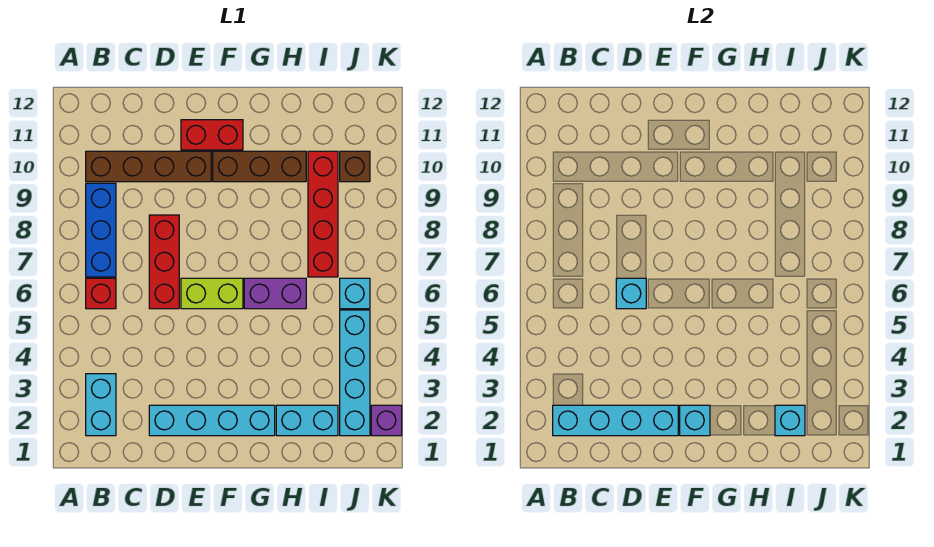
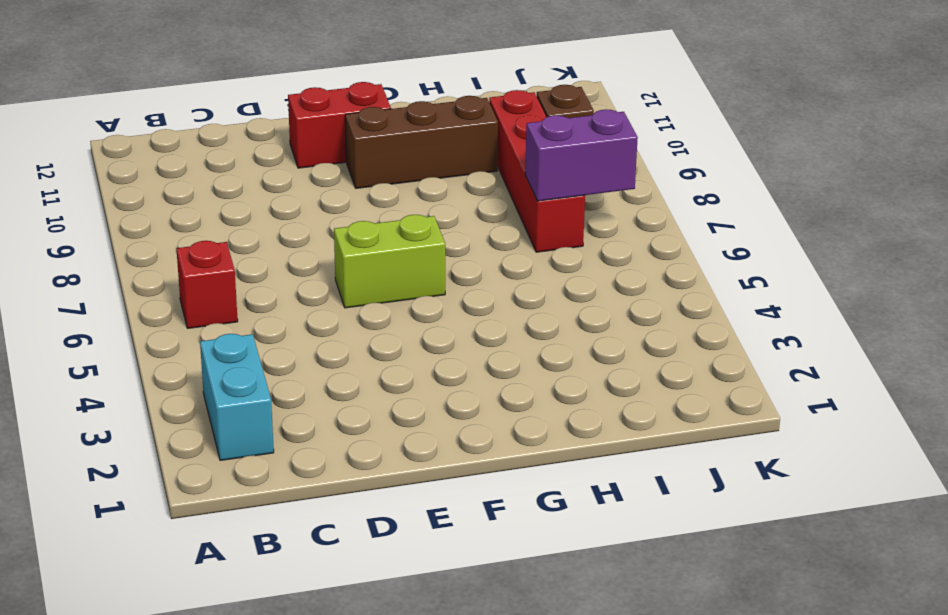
purple 1x2 brick [525,109,638,201] -> purple 1x2 brick moved to [244,278,306,309]
none -> blue 1x3 brick [86,183,116,277]
none -> brown 1x4 brick [86,151,211,182]
none -> cyan 1x4 brick [149,405,275,436]

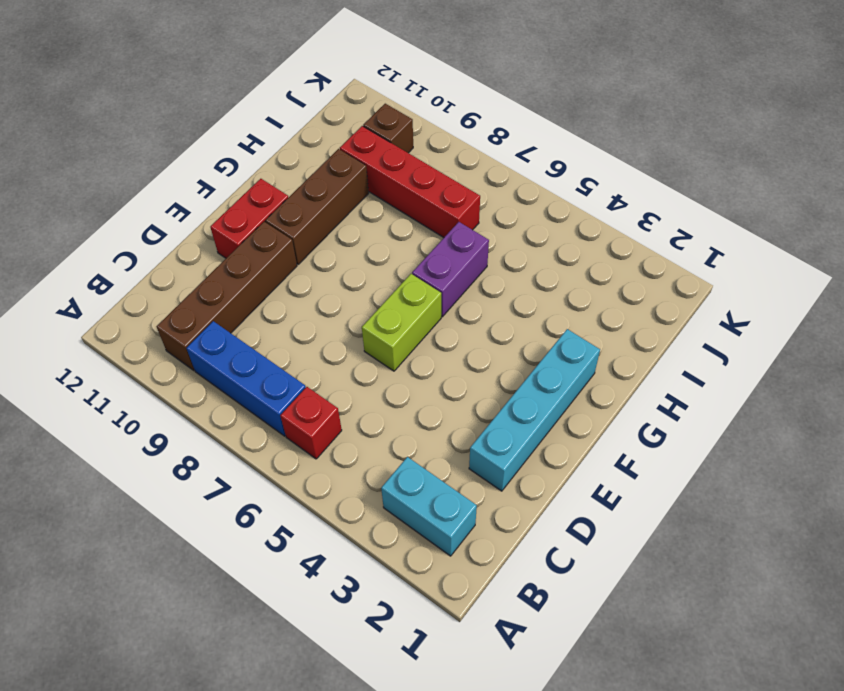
none -> red 1x3 brick [149,215,179,309]
none -> cyan 1x2 brick [276,405,338,436]
none -> cyan 1x4 brick [340,310,370,436]

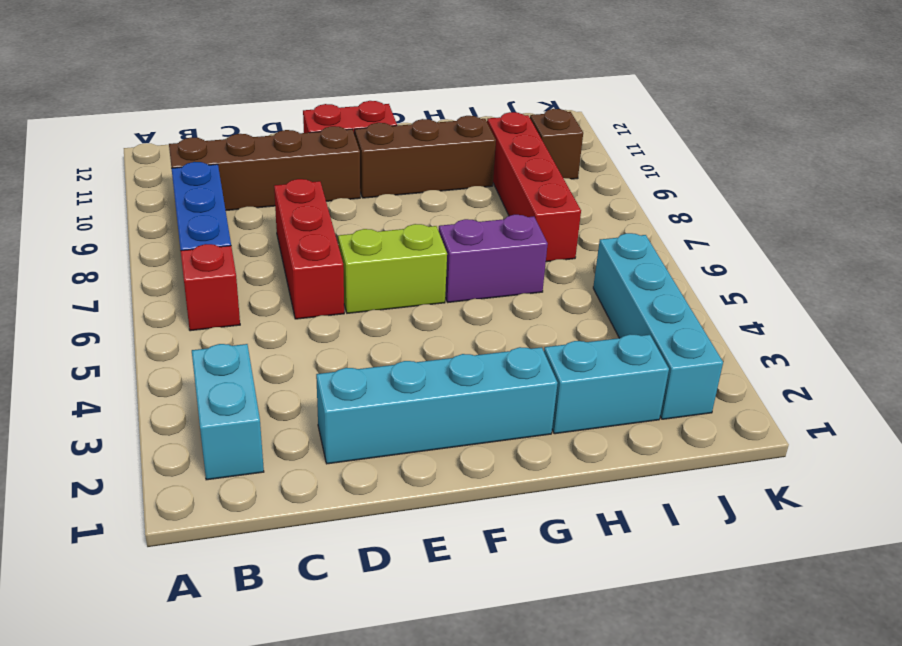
none -> cyan 1x1 brick [340,278,370,309]
none -> purple 1x1 brick [371,405,402,436]
none -> cyan 1x4 brick [553,405,678,436]

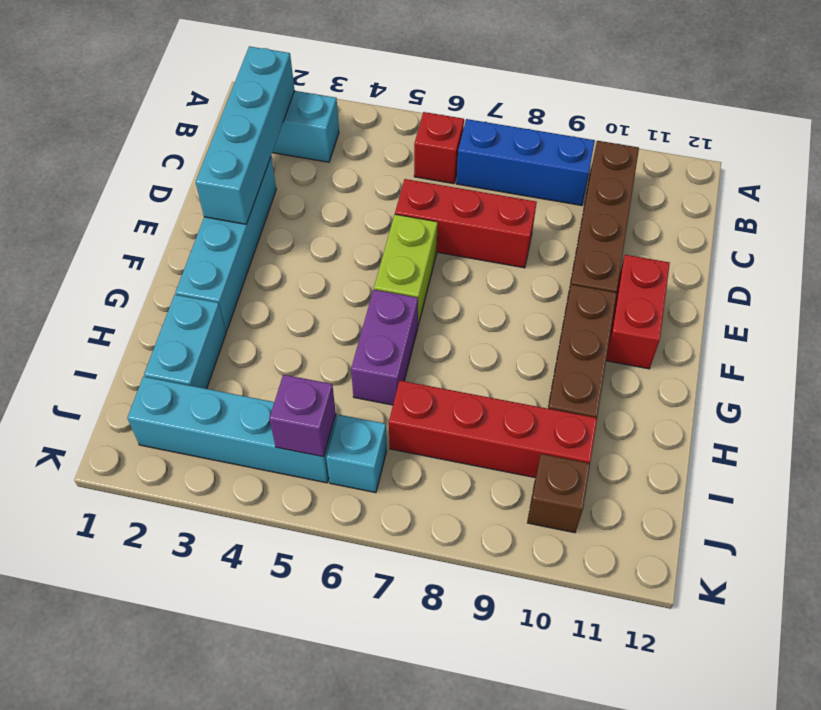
purple 1x1 brick [269,375,336,457] -> purple 1x1 brick moved to [371,405,402,436]
none -> cyan 1x1 brick [616,278,646,309]
none -> cyan 1x1 brick [680,405,710,436]
none -> cyan 1x1 brick [775,405,805,436]

